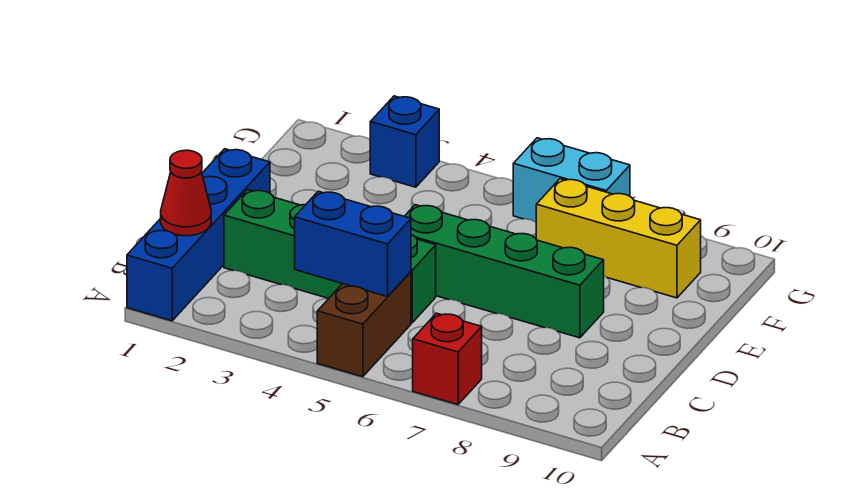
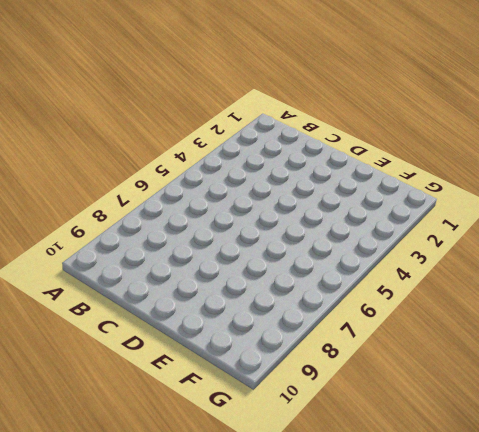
none -> blue 1x4 brick [127,149,270,321]
none -> brown 1x2 brick [317,272,411,377]

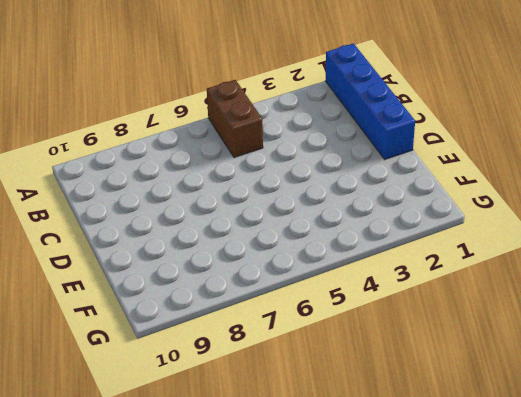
none -> red 1x1 brick [413,313,482,405]
none -> green 1x4 brick [224,190,436,323]

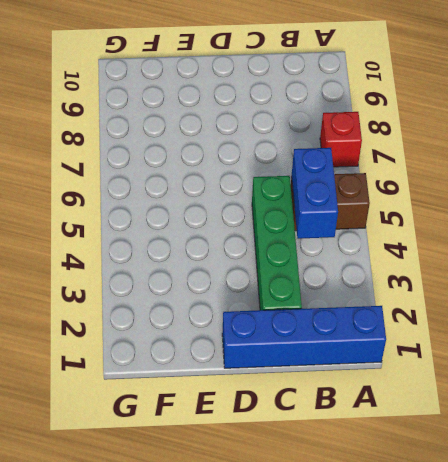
none -> green 1x4 brick [404,205,604,338]
none -> yellow 1x3 brick [536,179,701,298]

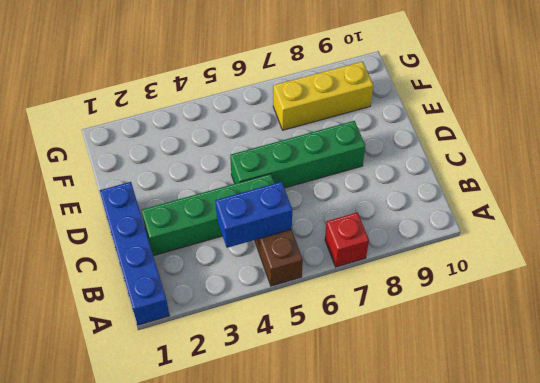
none -> blue 1x1 brick [370,96,439,187]
none -> cyan 1x2 brick [513,138,630,222]

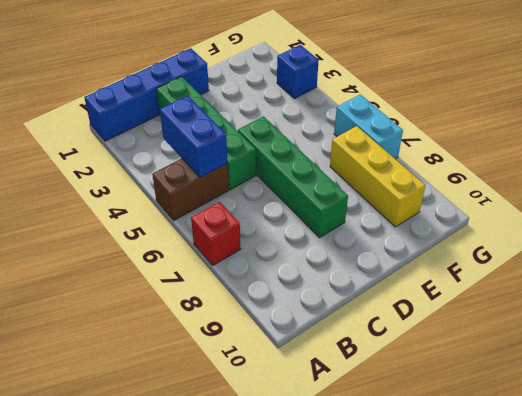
none -> red 1x1 cone [161,150,211,236]

